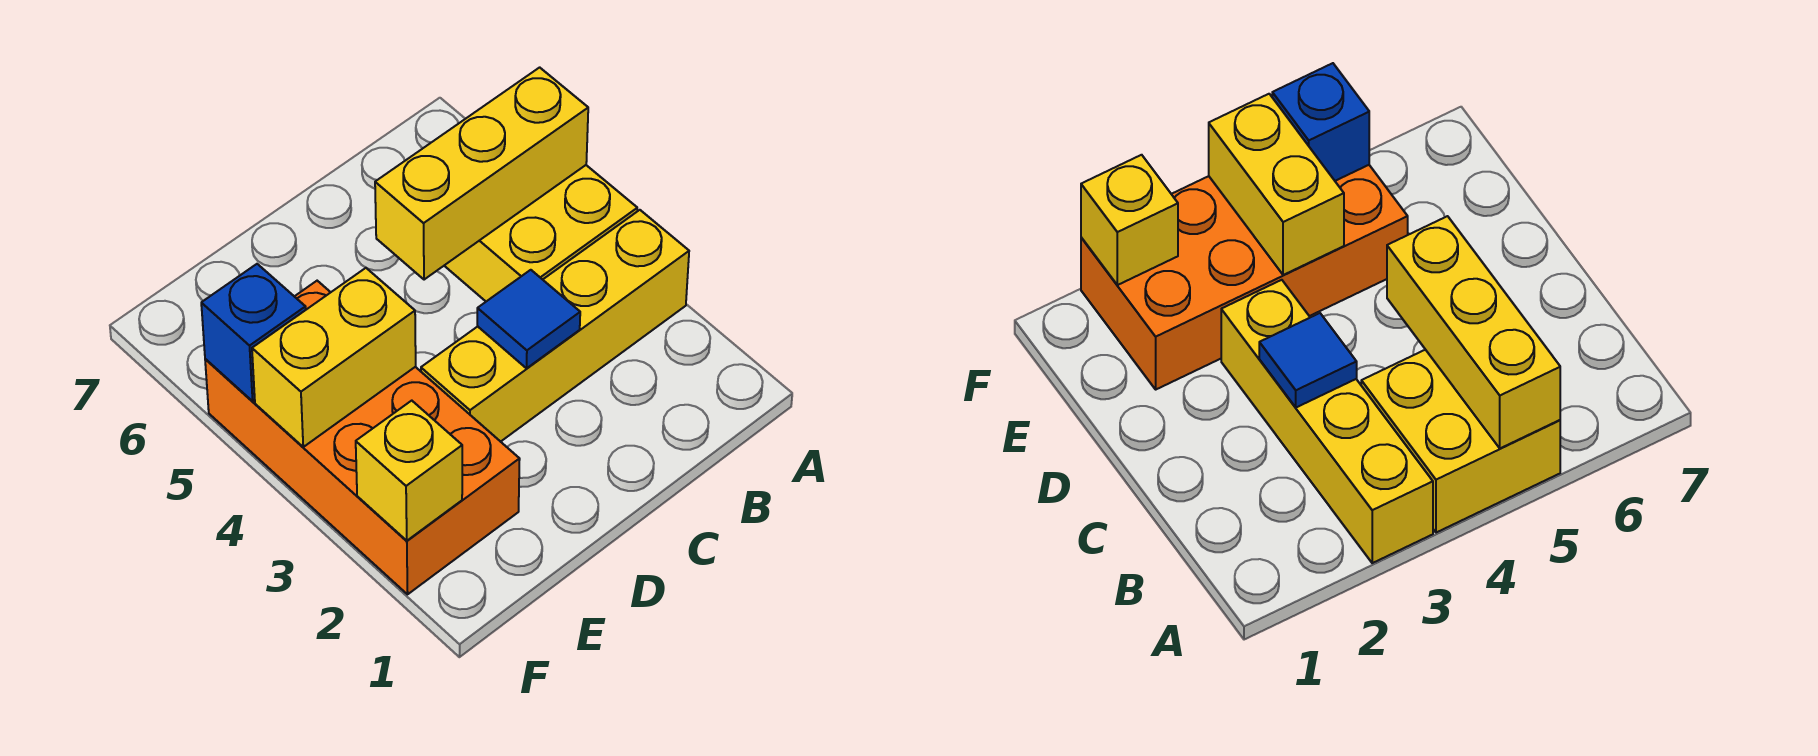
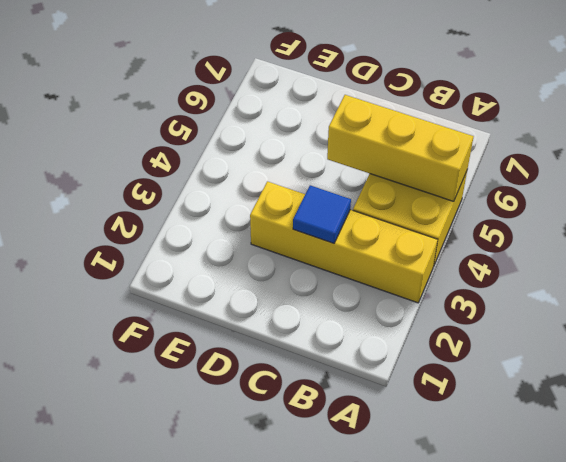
none -> orange 2x4 brick [205,281,520,594]
none -> yellow 1x2 brick [252,268,416,447]

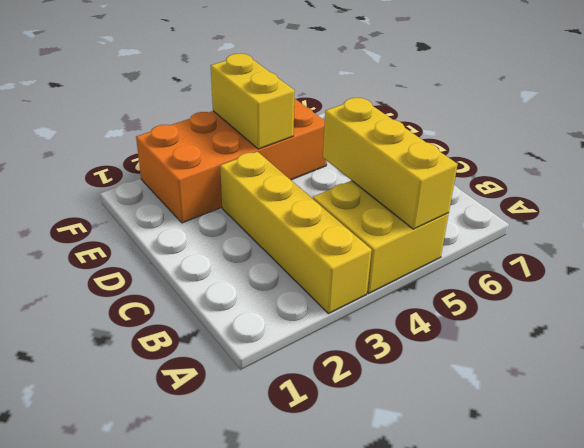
none -> blue 1x1 tile [477,270,580,368]
none -> yellow 1x1 brick [356,401,462,541]

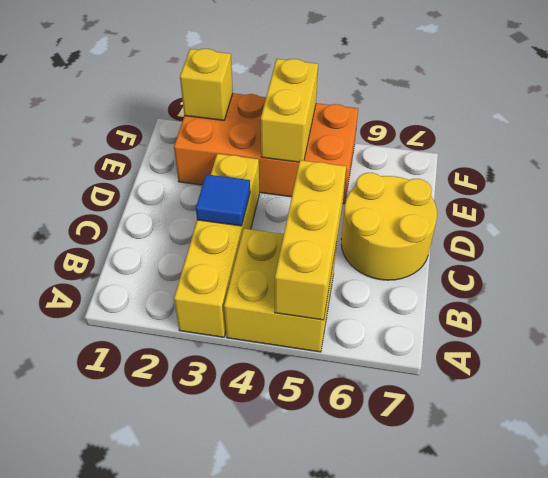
yellow 2x2 round brick [341,173,437,280] -> none
none -> blue 1x1 brick [201,264,306,401]

